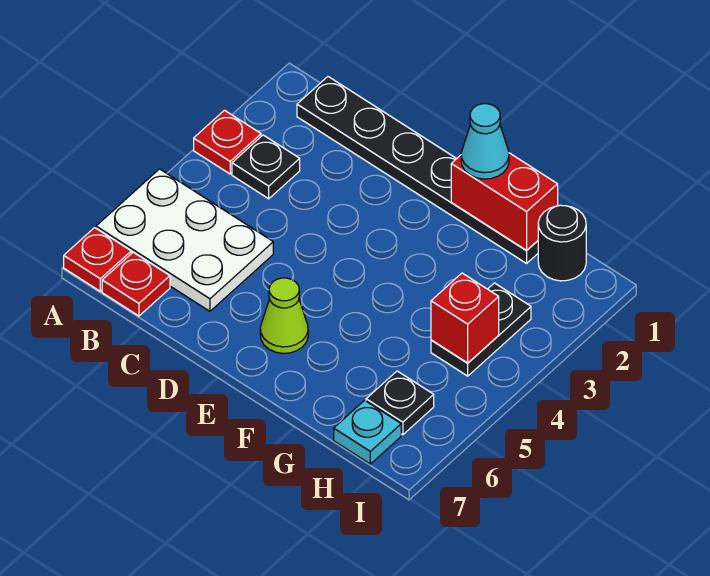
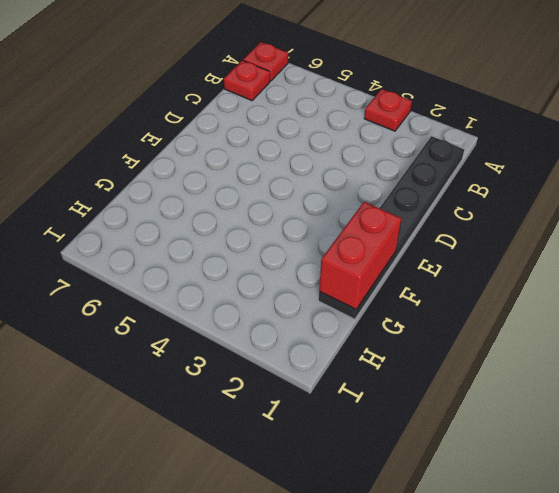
none -> white 2x3 plate [96,169,273,311]
none -> black 1x1 plate [232,135,300,199]
none -> lime 1x1 cone [260,278,308,353]

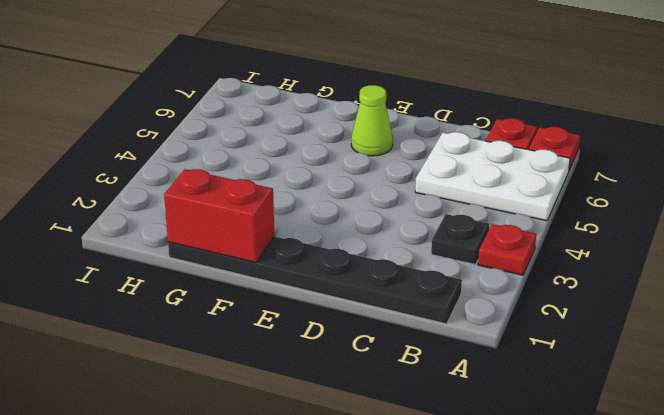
none -> black 1x1 round brick [538,205,586,281]
none -> black 1x2 plate [431,283,531,376]
none -> black 1x1 plate [366,371,434,435]

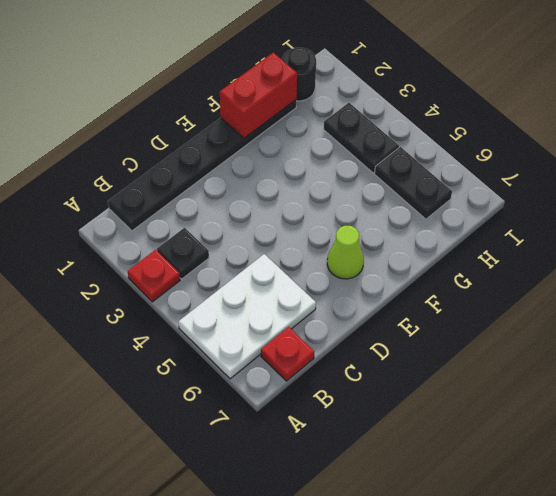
black 1x2 plate [375,147,452,219] -> black 1x1 plate [366,371,434,435]
none -> red 1x1 plate [64,228,131,291]
none -> cyan 1x1 plate [334,400,401,464]
none -> red 1x1 brick [431,273,499,363]

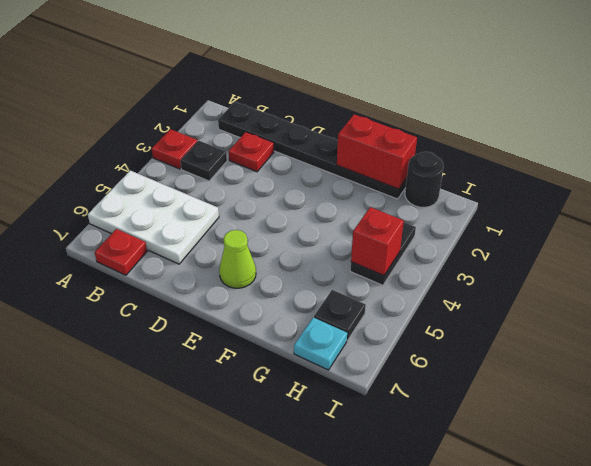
red 1x1 plate [229,132,274,172] -> red 1x1 plate moved to [64,228,131,291]
none -> cyan 1x1 cone [461,104,509,179]

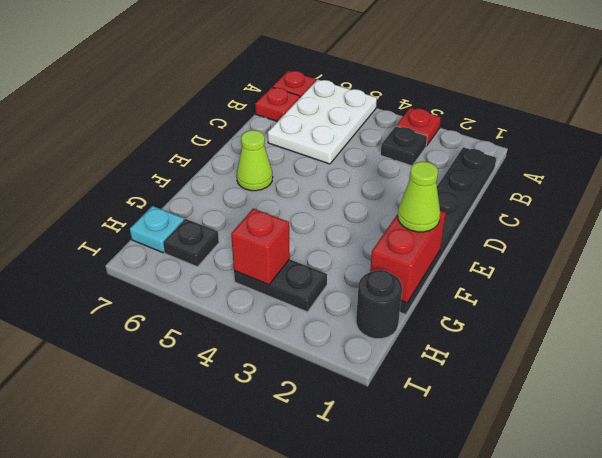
lime 1x1 cone [398,161,440,232] -> cyan 1x1 cone [461,104,509,179]

